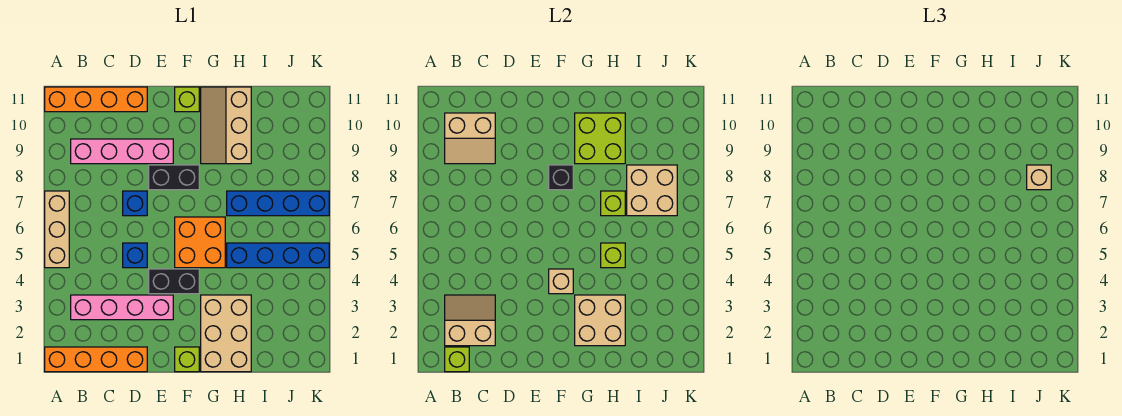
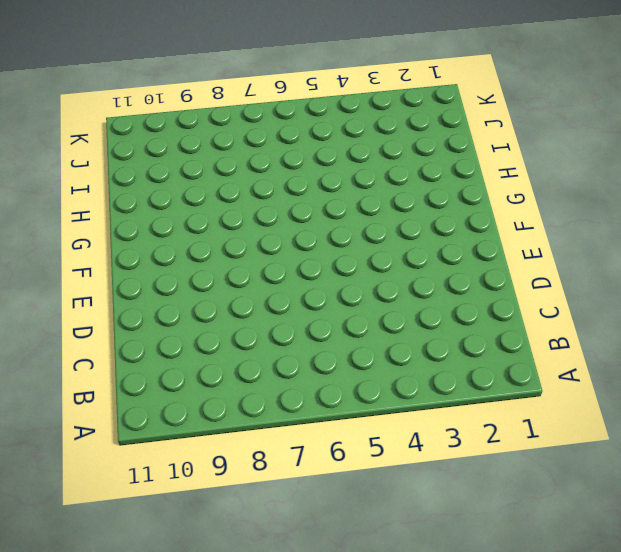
none -> orange 1x4 brick [45,347,147,372]
none -> tan 1x3 brick [45,191,69,268]
none -> orange 1x4 brick [45,87,147,112]

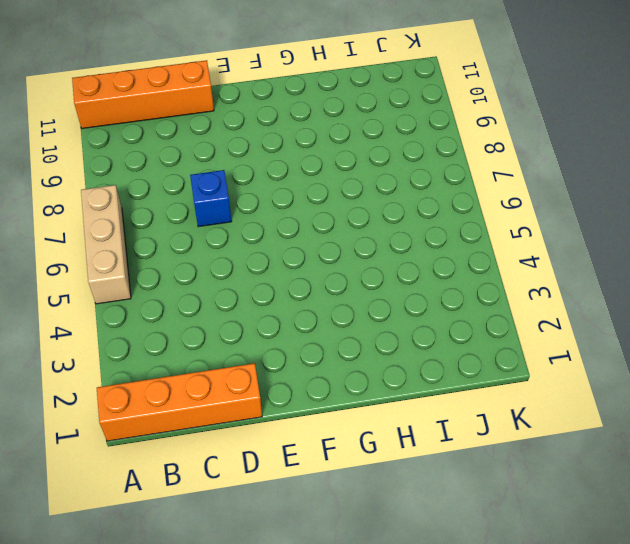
none -> pink 1x4 brick [71,295,173,320]
none -> pink 1x4 brick [71,139,173,164]
none -> blue 1x1 brick [123,243,147,268]

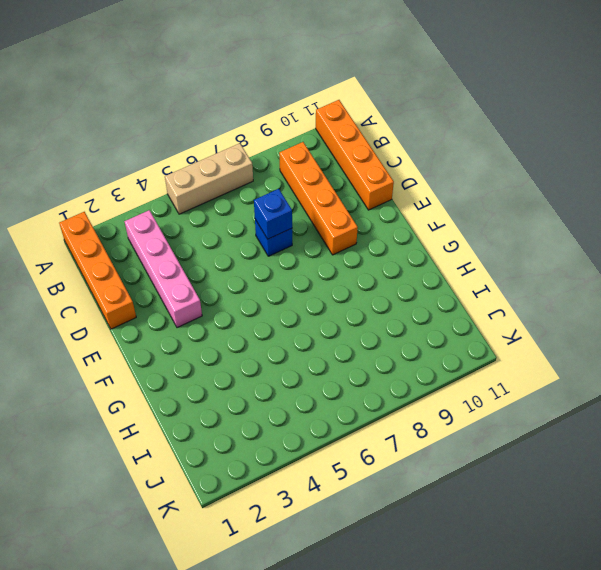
orange 1x4 brick [279,142,358,255] -> pink 1x4 brick [71,139,173,164]
blue 1x1 brick [254,189,292,239] -> blue 1x1 brick moved to [123,243,147,268]
none -> black 1x2 brick [149,269,199,294]
none -> black 1x2 brick [149,165,199,190]
none -> lime 1x1 brick [175,347,199,372]

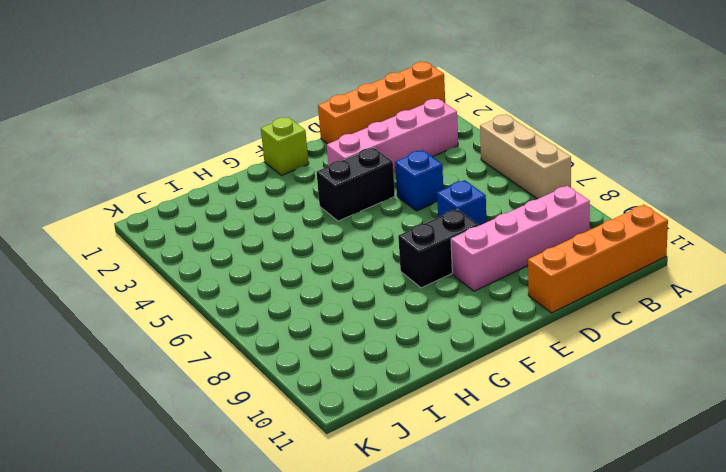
none -> orange 2x2 brick [175,217,225,268]
none -> lime 1x1 brick [175,87,199,112]
none -> tan 2x3 brick [201,295,251,372]

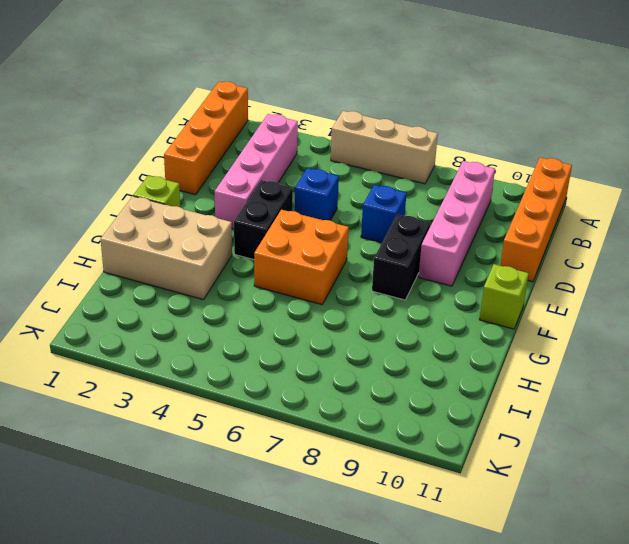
none -> tan 2x3 slope [201,87,251,164]
none -> blue 1x4 brick [227,243,329,268]
none -> blue 1x4 brick [227,191,329,216]

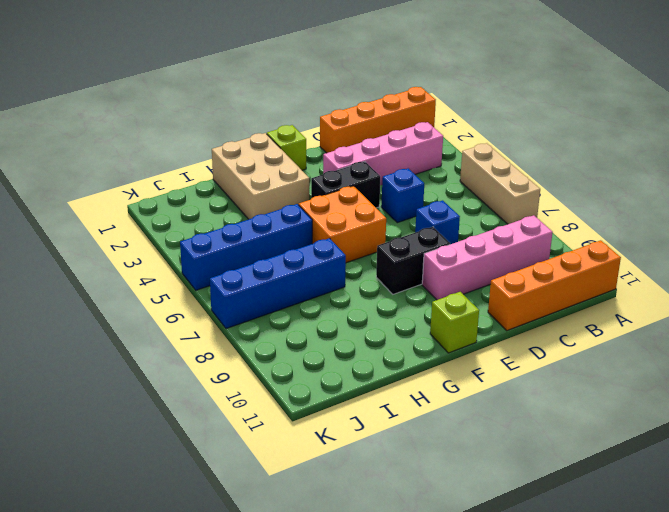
none -> tan 2x3 slope [201,87,251,164]
none -> lime 1x1 brick [445,347,469,372]
none -> tan 2x2 slope [445,295,495,346]

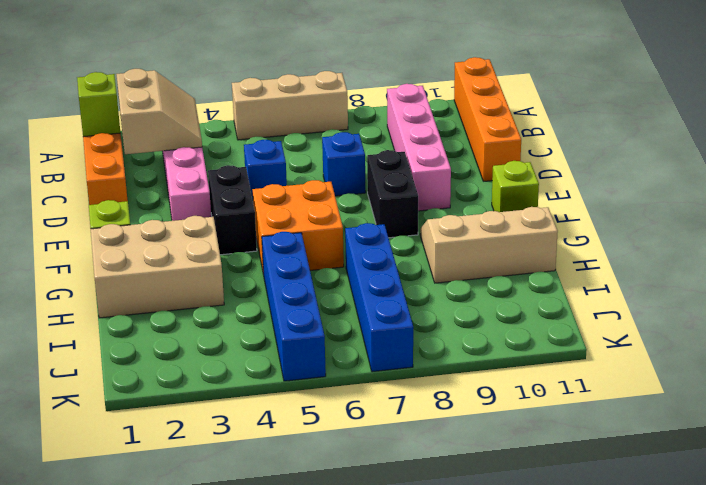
none -> tan 2x2 slope [445,113,495,164]
none -> tan 1x1 brick [549,269,573,294]
none -> black 1x1 brick [549,165,573,190]

